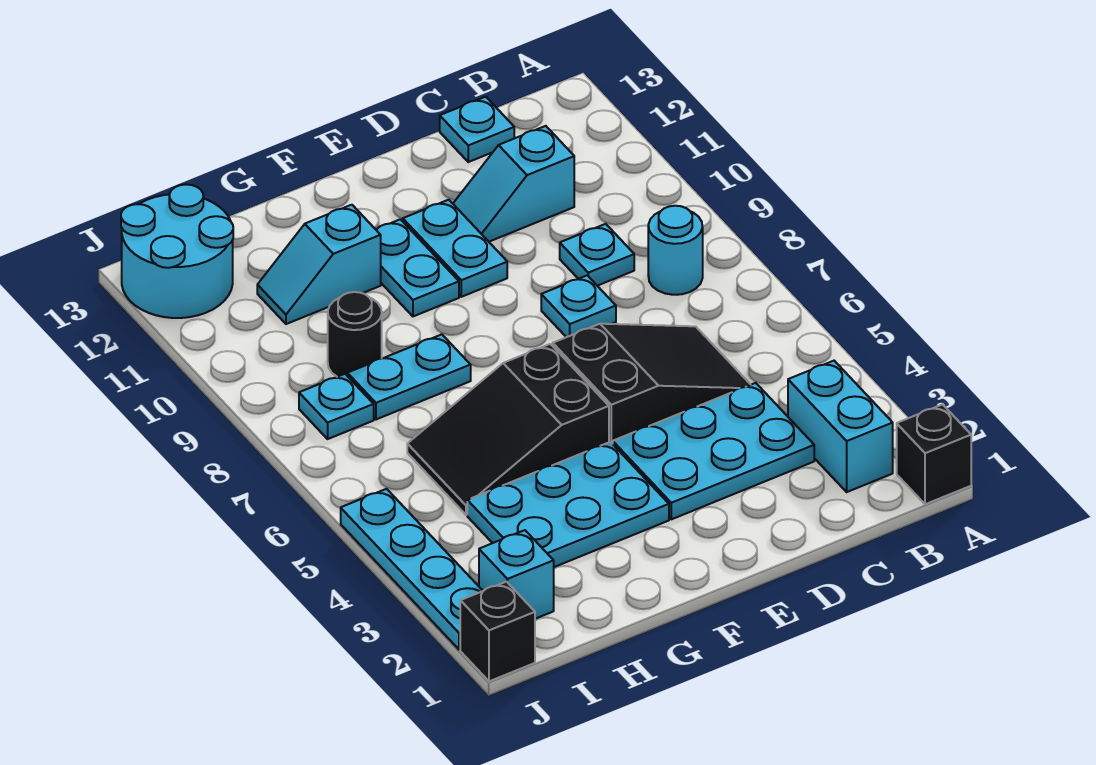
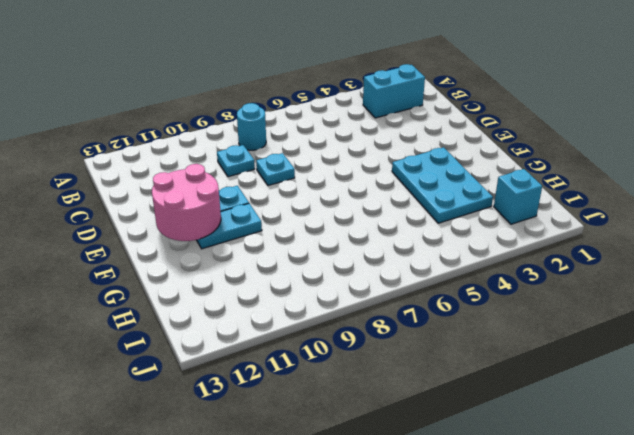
pink 2x2 round brick [152,164,221,241] -> none
none -> black 1x1 brick [897,405,971,504]
none -> cyan 2x3 plate [613,383,814,519]
none -> black 2x3 slope [553,324,751,444]

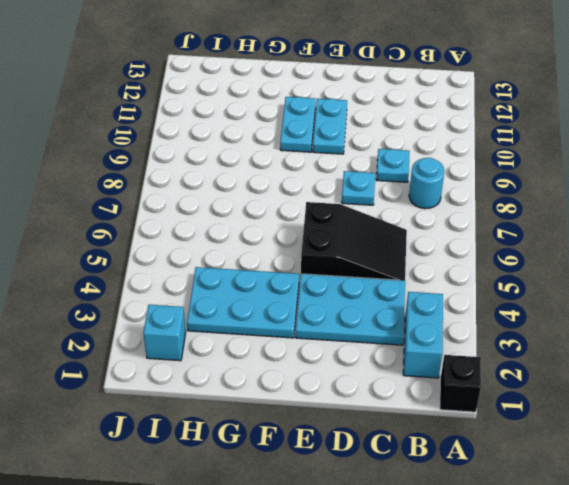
none -> cyan 1x2 slope [453,126,574,242]
none -> cyan 1x1 plate [440,97,514,162]
none -> black 2x3 slope [407,344,609,515]

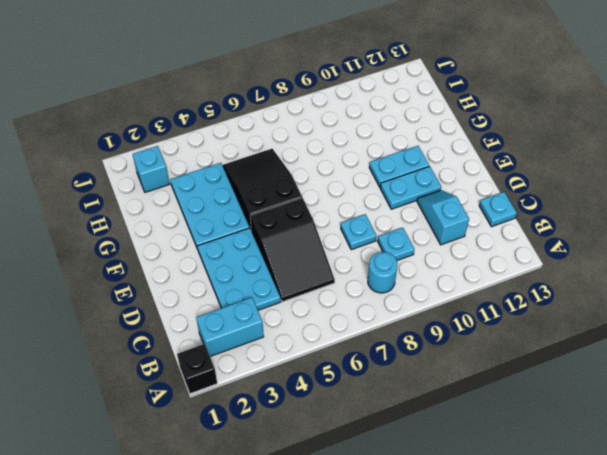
none -> cyan 1x2 plate [347,334,471,419]
none -> cyan 1x2 slope [257,205,381,324]
none -> black 1x1 round brick [328,292,382,377]

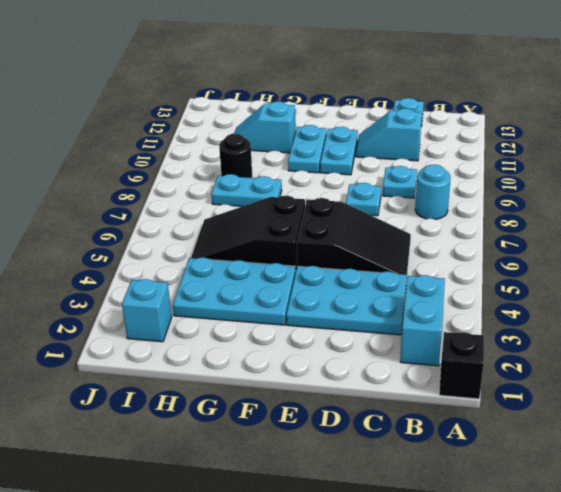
none -> cyan 1x1 plate [299,374,374,439]
none -> cyan 2x2 round brick [121,185,233,318]
none -> black 1x1 brick [460,582,535,681]

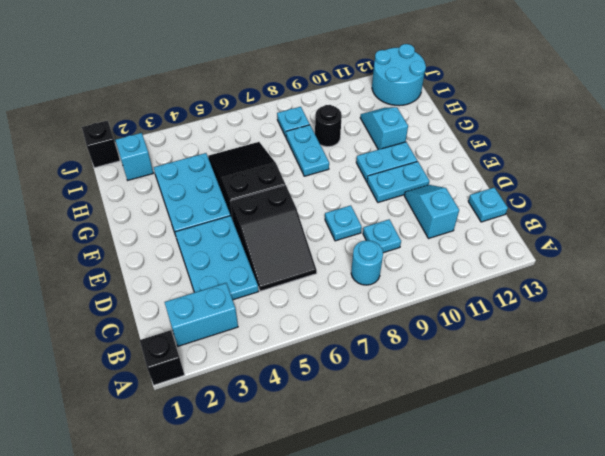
none -> cyan 1x4 plate [341,489,483,650]

